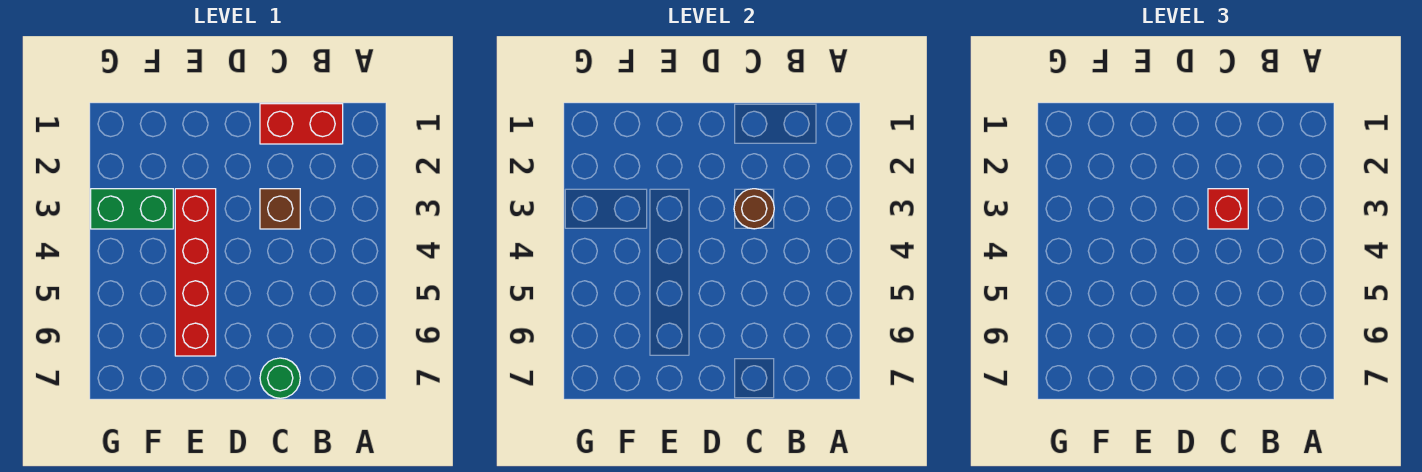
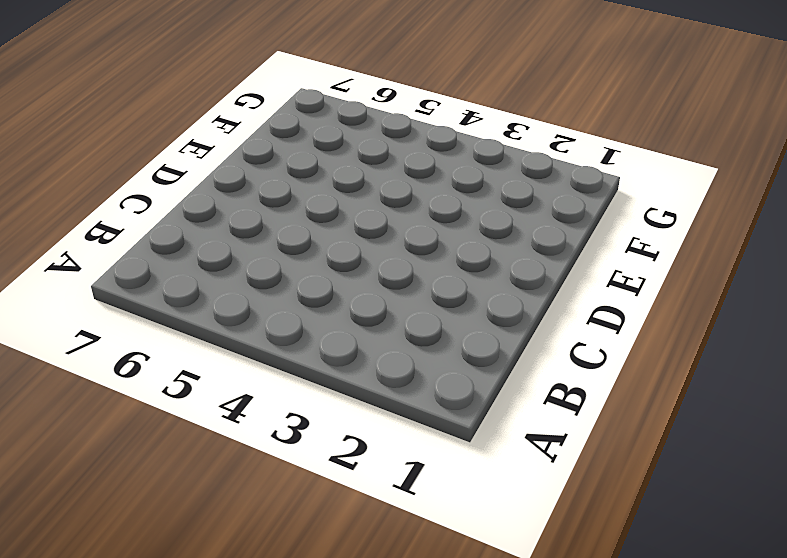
none -> red 1x2 brick [260,104,343,144]
none -> brown 1x1 brick [260,189,300,229]

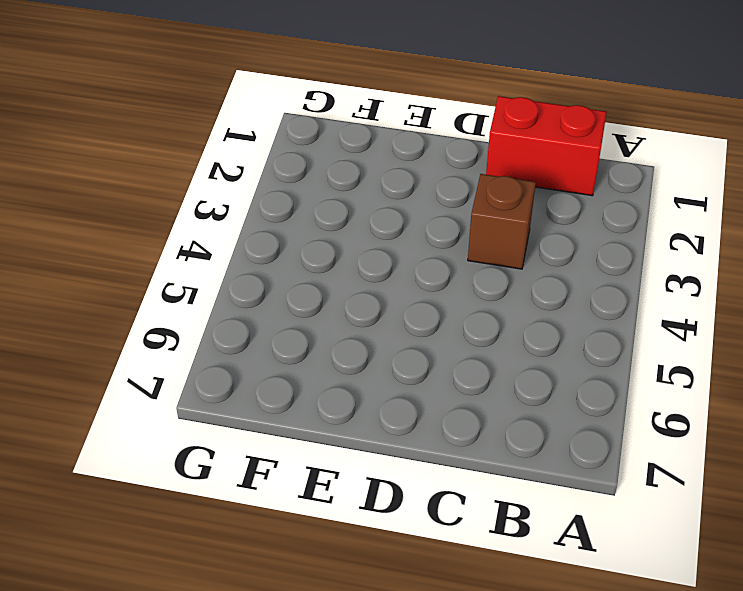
none -> green 1x1 round brick [260,358,300,398]
none -> red 1x4 brick [175,189,216,356]

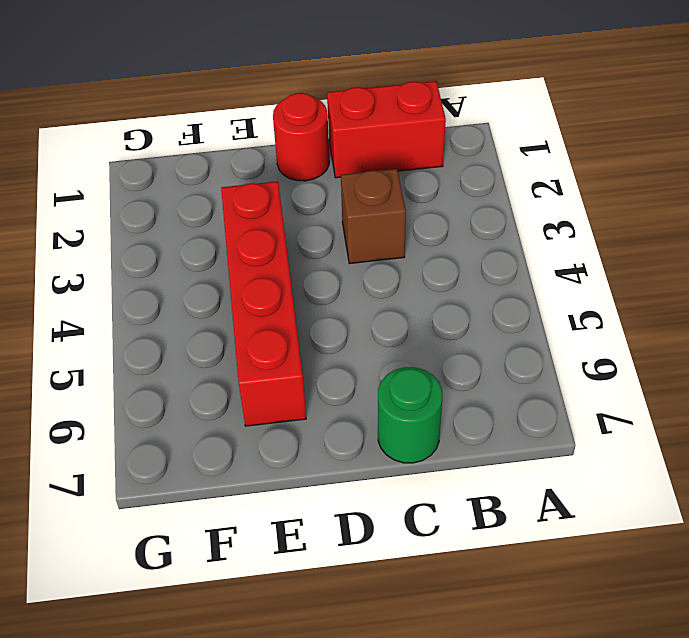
red 1x1 round brick [273,93,329,181] -> none
none -> green 1x2 brick [91,189,173,229]
none -> brown 1x1 round brick [734,189,774,229]

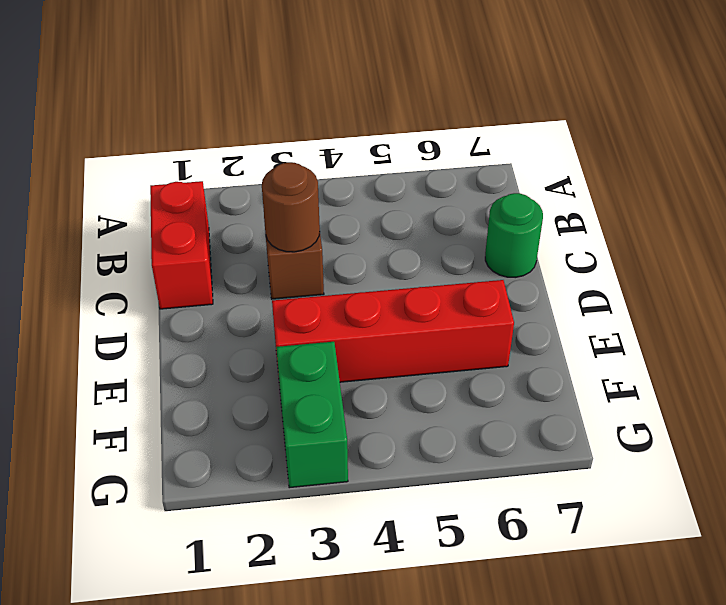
none -> red 1x1 brick [1208,189,1248,229]

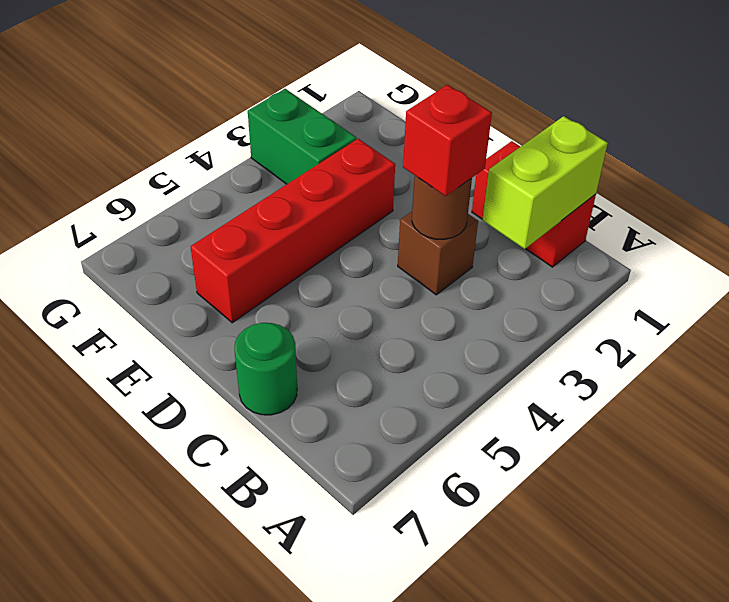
lime 1x2 brick [482,116,608,249] -> none

